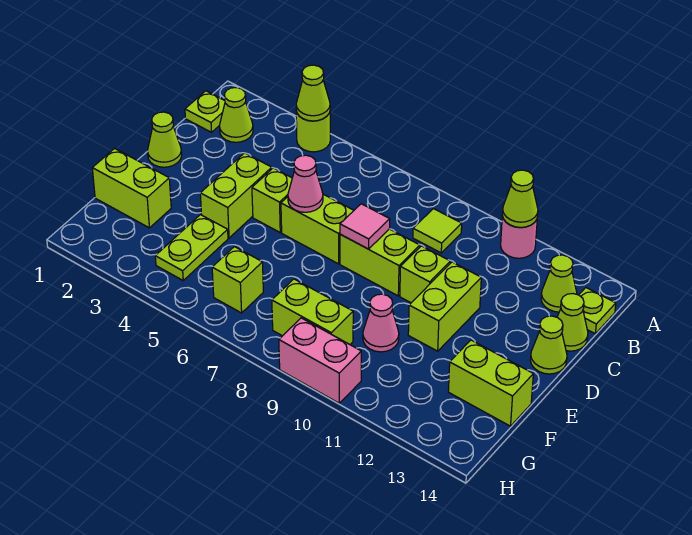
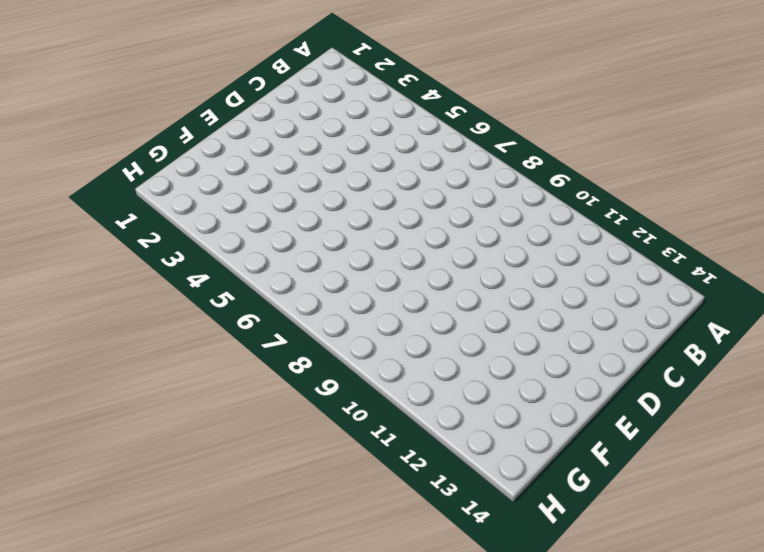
none -> lime 1x1 round brick [296,111,330,152]
none -> pink 1x1 round brick [501,216,537,258]
none -> lime 1x1 plate [185,91,225,132]

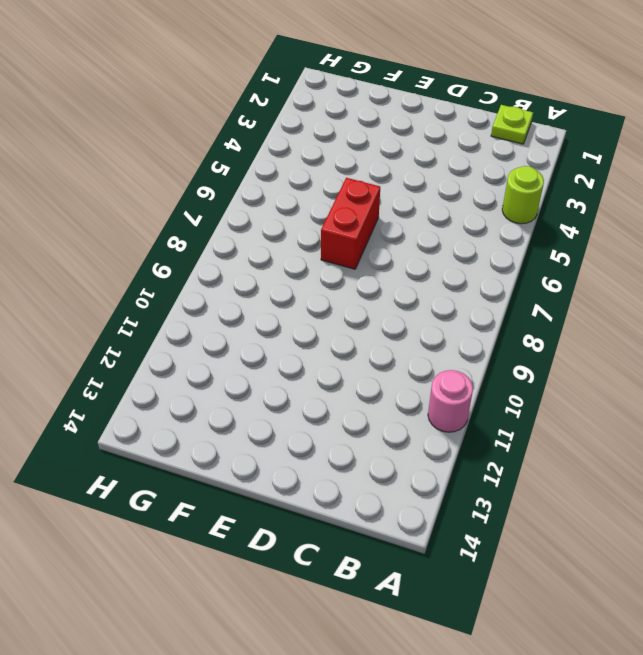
red 1x2 brick [321,178,380,269] -> none
none -> lime 1x1 cone [219,88,253,142]
none -> lime 1x1 tile [413,209,462,253]
none -> lime 1x1 cone [541,255,577,312]

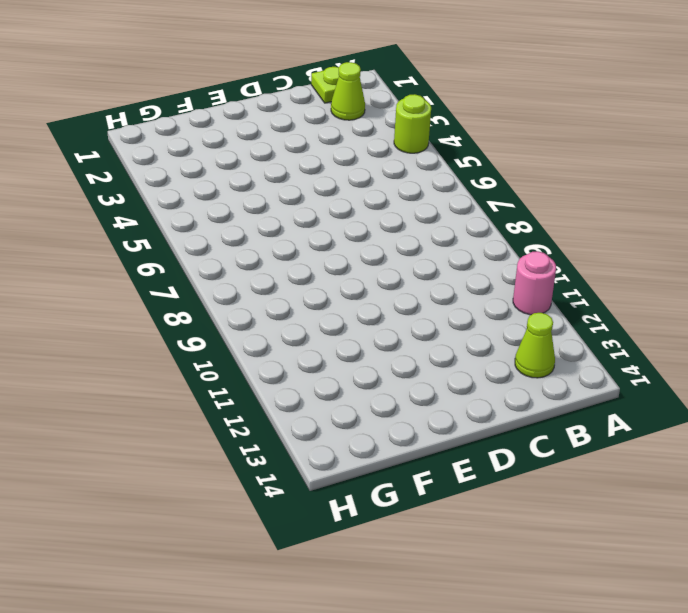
none -> lime 1x1 tile [413,209,462,253]
none -> lime 1x1 plate [579,288,616,334]
none -> lime 1x1 cone [557,294,588,351]

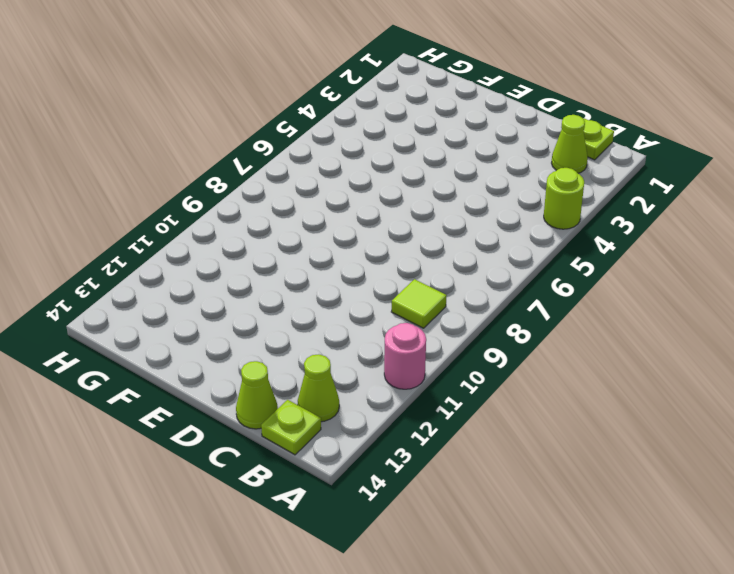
none -> lime 1x1 cone [148,112,182,167]
none -> lime 1x2 brick [200,153,272,238]
none -> lime 1x1 brick [252,168,292,232]

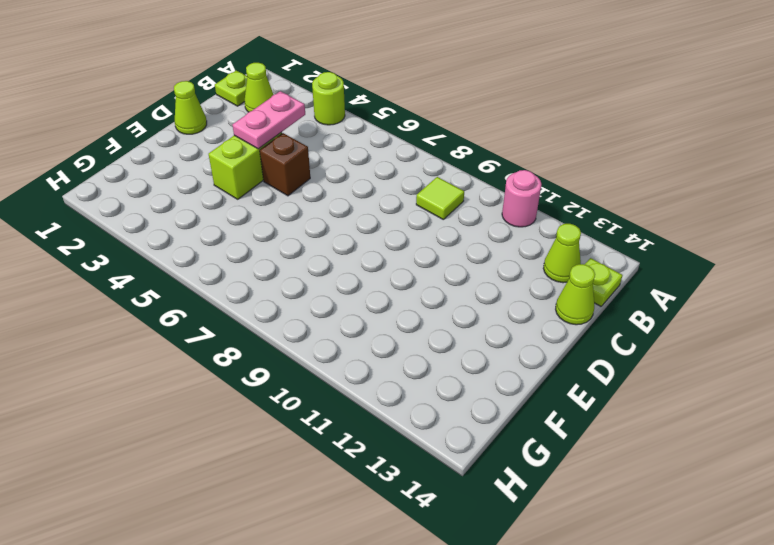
pink 1x2 plate [233,91,305,149] -> none
brown 1x1 brick [260,133,310,196] -> lime 1x1 brick [252,168,292,232]
none -> lime 1x2 brick [281,194,354,264]
none -> lime 1x2 brick [340,229,420,296]
none -> lime 1x1 brick [400,246,450,303]

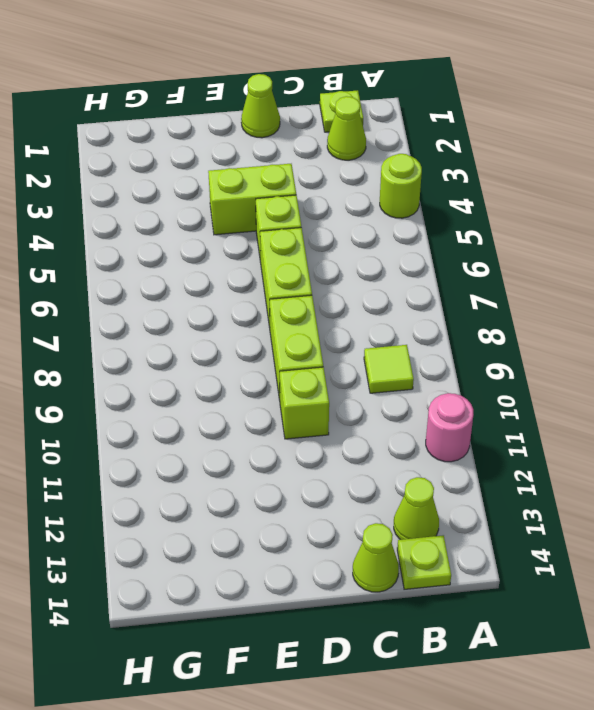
none -> lime 1x2 brick [408,262,481,351]
none -> lime 1x1 cone [530,316,567,374]
none -> lime 1x2 brick [92,148,171,228]

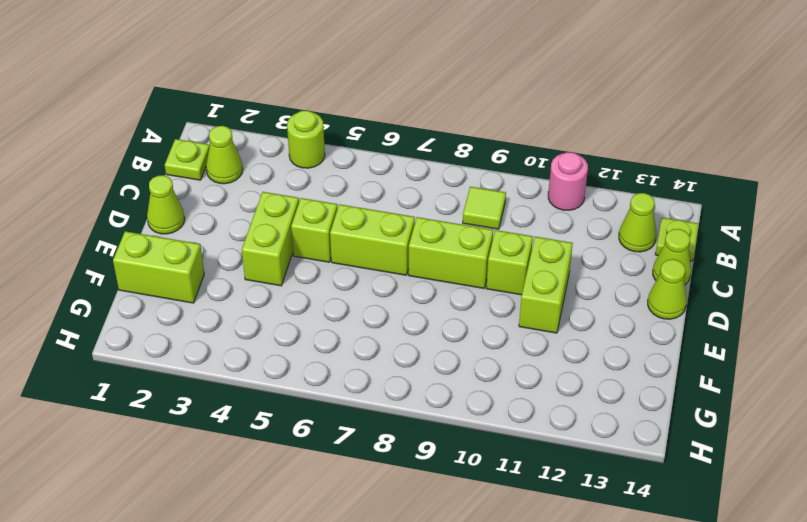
none -> lime 1x2 plate [155,215,228,280]
none -> pink 1x1 cone [363,294,399,352]
none -> lime 1x2 brick [448,340,533,426]

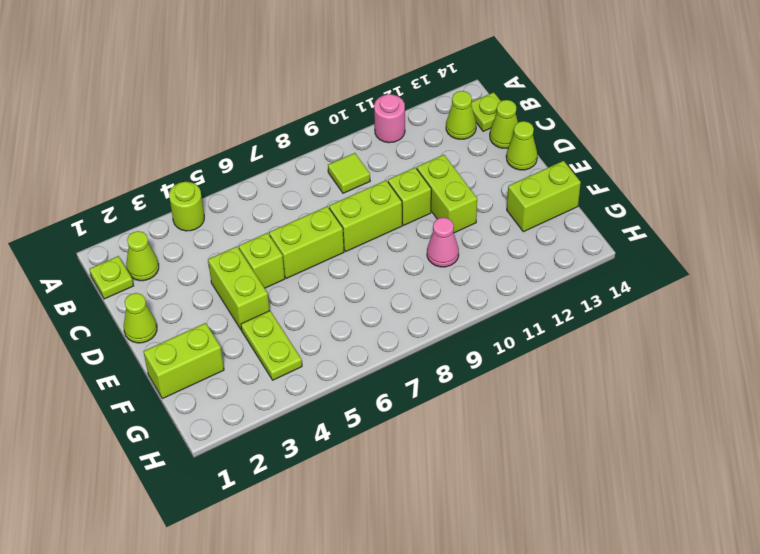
none -> lime 1x1 brick [212,247,263,313]
none -> lime 1x2 brick [272,279,353,344]
none -> pink 1x2 brick [279,318,361,403]

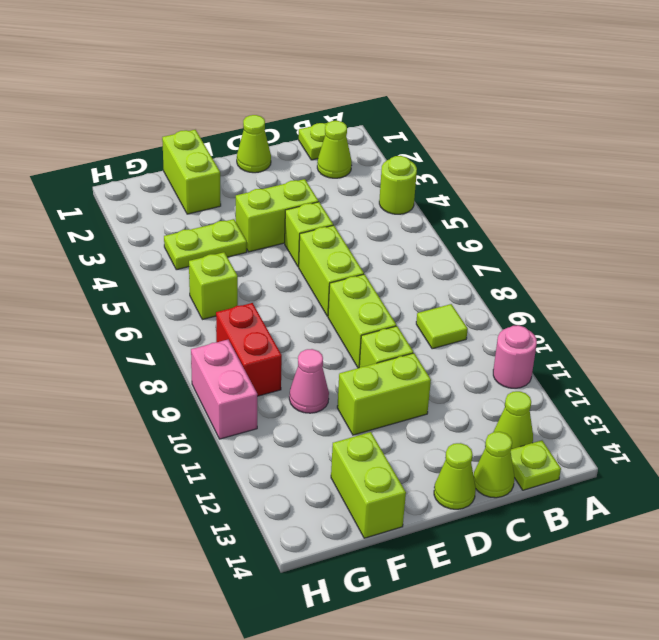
red 1x2 brick [216,303,282,396] -> lime 1x2 brick [272,279,353,344]
none -> lime 1x1 cone [296,65,330,121]
none -> lime 1x1 cone [502,170,538,227]
none -> pink 1x1 cone [288,155,323,212]

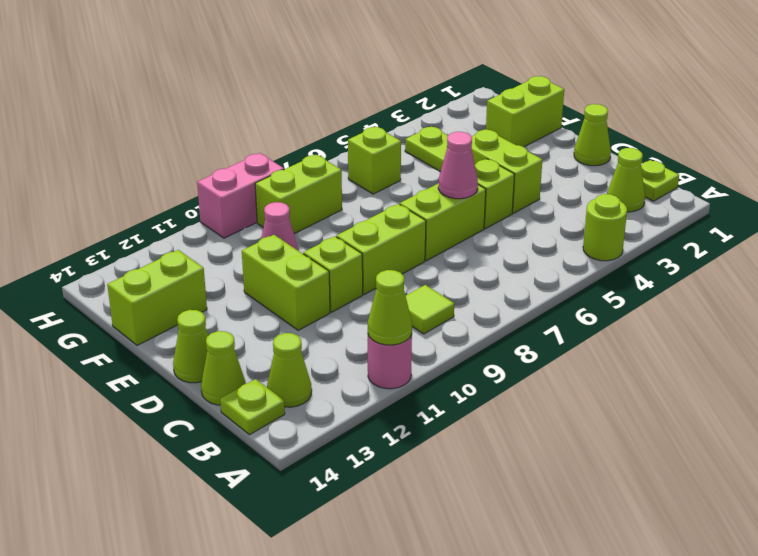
none -> lime 1x1 cone [296,65,330,121]
none -> pink 1x1 tile [340,204,390,249]

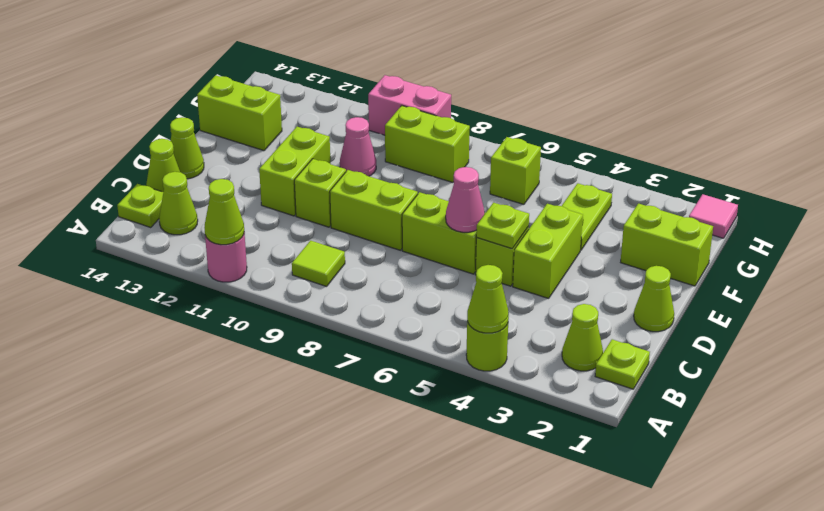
lime 1x1 plate [476,203,529,249] -> none
pink 1x1 tile [689,194,738,238] -> pink 1x1 tile moved to [340,204,390,249]

